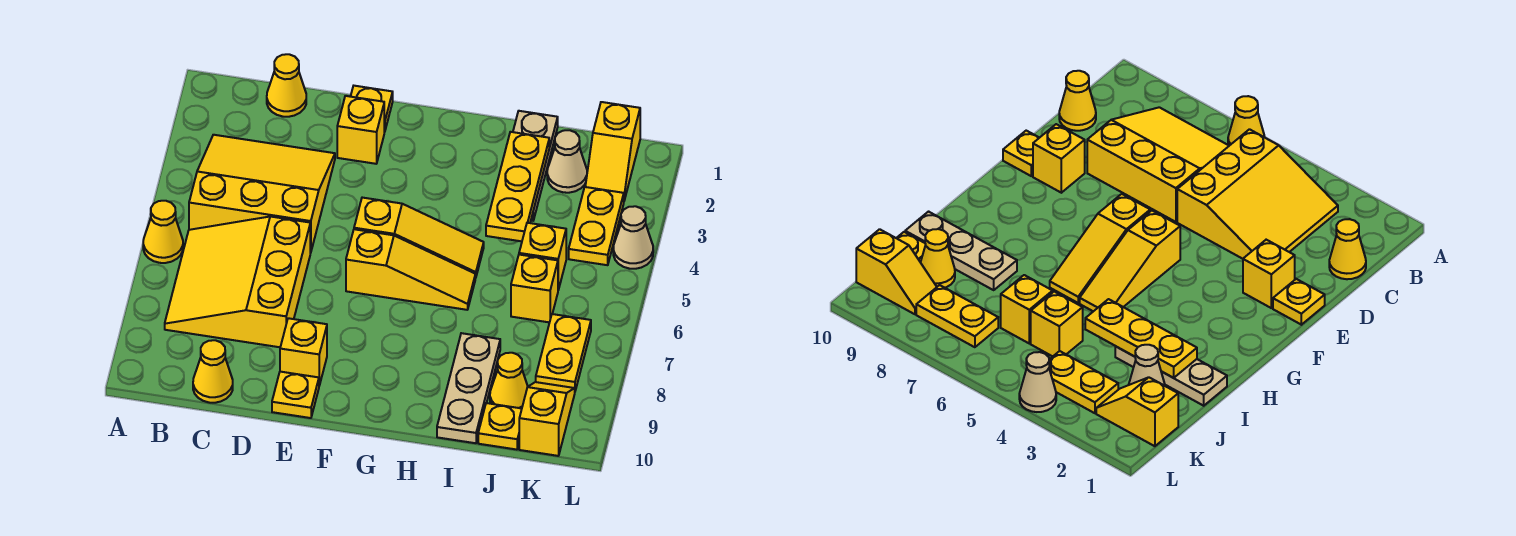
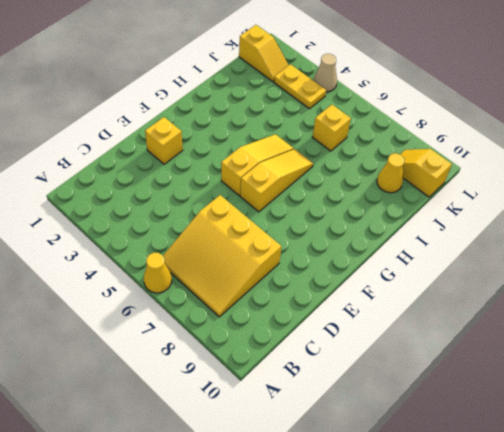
none -> yellow 3x3 slope [189,135,335,253]
none -> yellow 1x1 cone [267,54,306,117]
none -> yellow 1x1 cone [193,340,233,403]

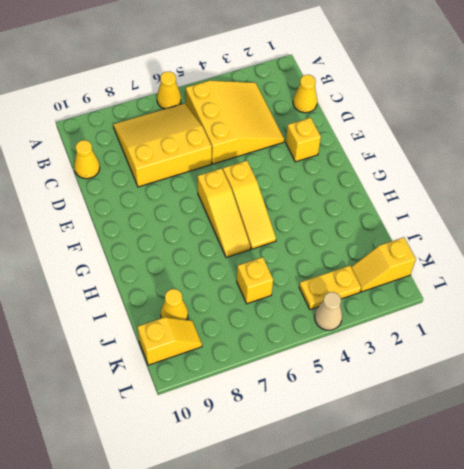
none -> yellow 1x1 plate [351,86,393,132]
none -> yellow 1x1 brick [280,318,327,386]
none -> yellow 1x1 plate [272,372,319,418]

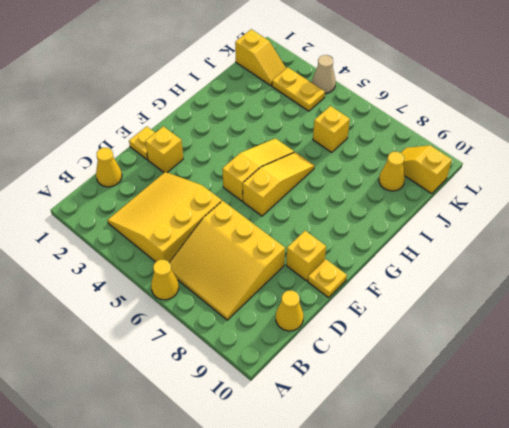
none -> tan 1x3 plate [513,111,558,221]
none -> tan 1x3 plate [437,333,500,443]
none -> tan 1x1 cone [547,130,587,193]

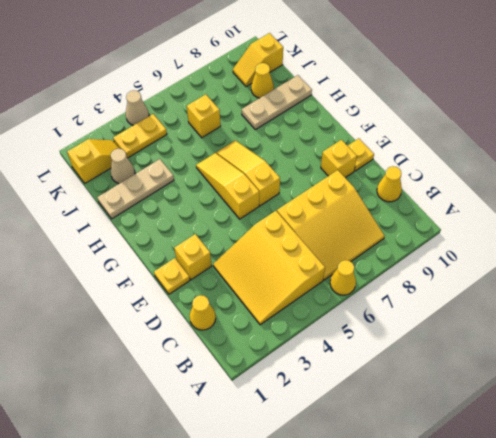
none -> yellow 1x1 brick [519,223,566,290]
none -> yellow 1x1 plate [478,403,522,450]
none -> yellow 1x2 plate [536,314,591,391]

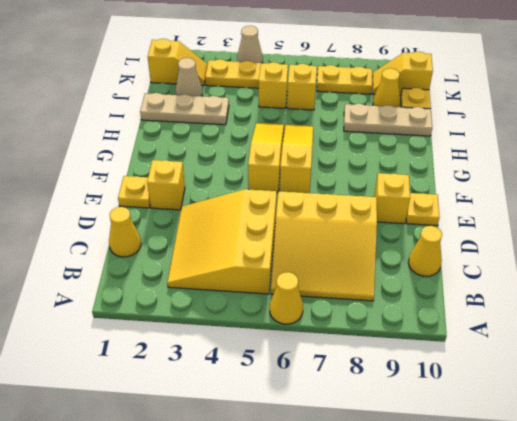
none -> yellow 1x3 plate [486,132,549,241]

